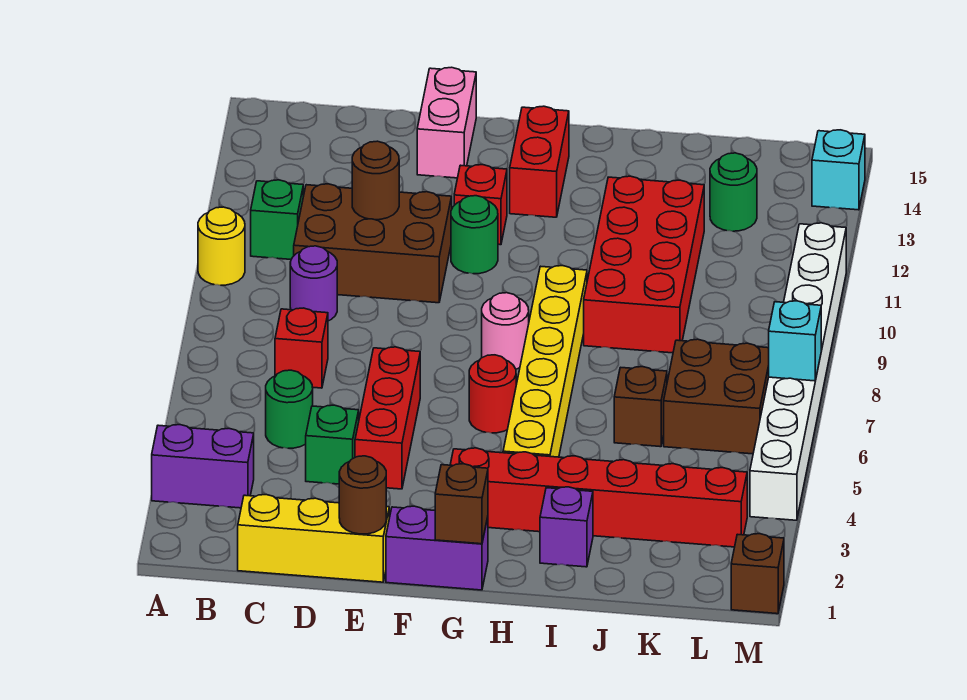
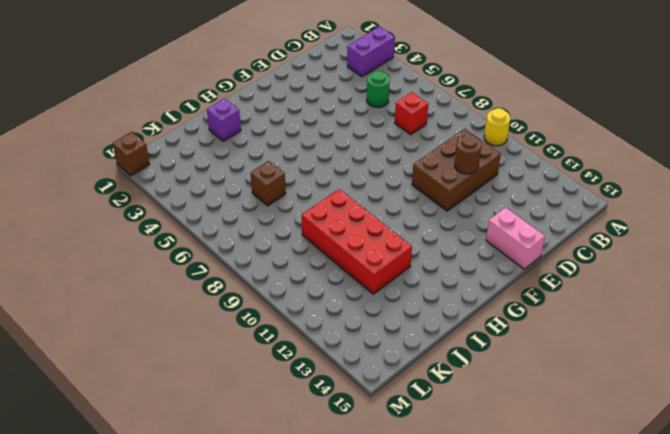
none -> green 1x1 brick [251,180,303,259]
none -> yellow 1x3 brick [238,495,389,582]
none -> purple 1x1 round brick [290,246,337,321]
none -> green 1x1 brick [306,405,359,484]

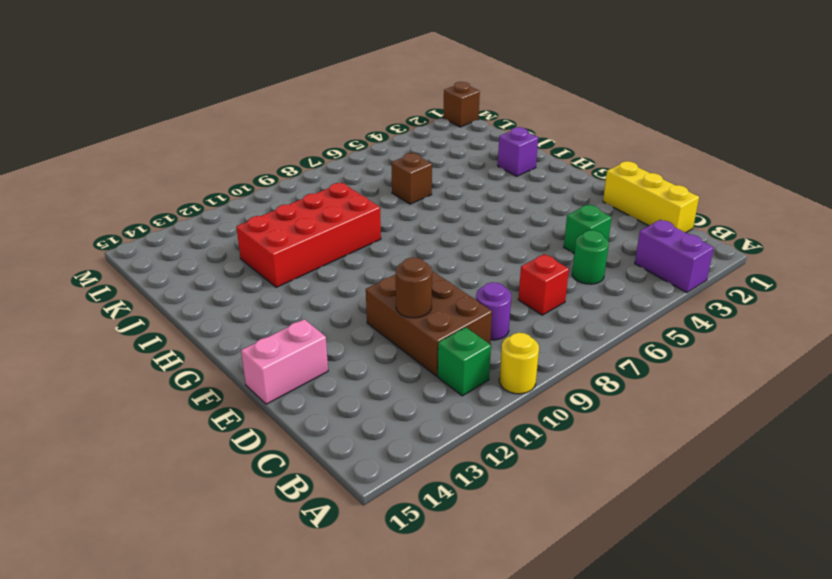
none -> red 1x3 brick [355,347,420,489]
none -> purple 1x2 brick [386,506,488,590]
none -> green 1x1 round brick [451,196,498,274]
none -> red 1x1 brick [454,165,507,245]

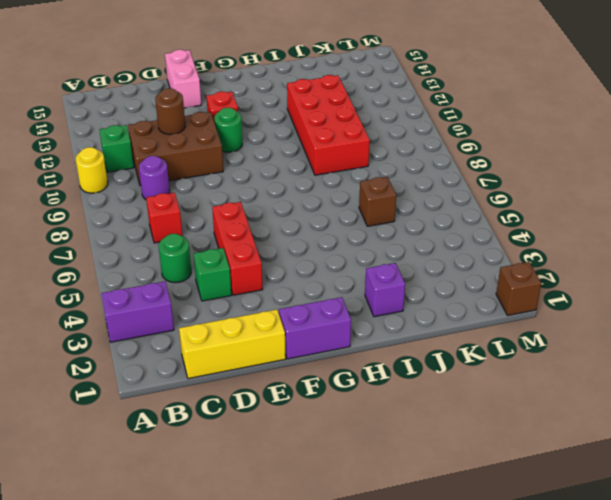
none -> red 1x6 brick [450,448,747,547]
none -> red 1x1 round brick [469,355,516,433]
none -> pink 1x1 round brick [482,293,529,369]
none -> red 1x2 brick [510,106,569,217]

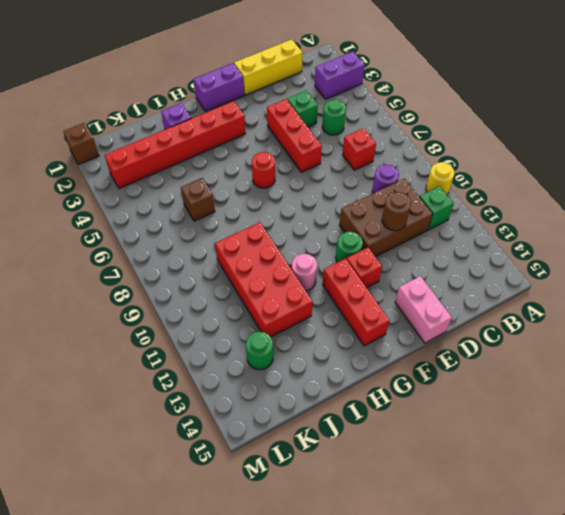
red 1x3 brick [322,259,390,346] -> red 1x2 brick [510,106,569,217]
pink 1x1 round brick [292,254,317,291] -> pink 1x1 round brick moved to [482,293,529,369]
none -> yellow 1x6 brick [503,266,587,457]
none -> brown 2x2 brick [664,339,769,454]
none -> white 1x8 brick [750,223,846,520]
none -> cyan 1x1 brick [812,130,865,210]

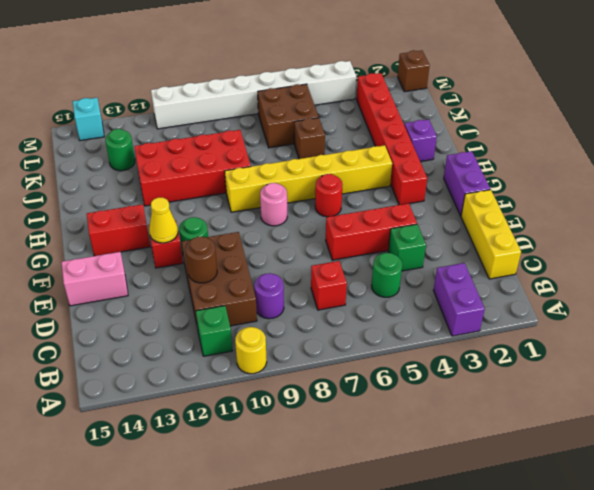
yellow 1x1 cone [149,197,178,243] -> none
none -> brown 1x1 round brick [339,456,386,534]
none -> brown 1x1 brick [435,464,488,544]
none -> cyan 1x1 brick [769,301,821,381]

